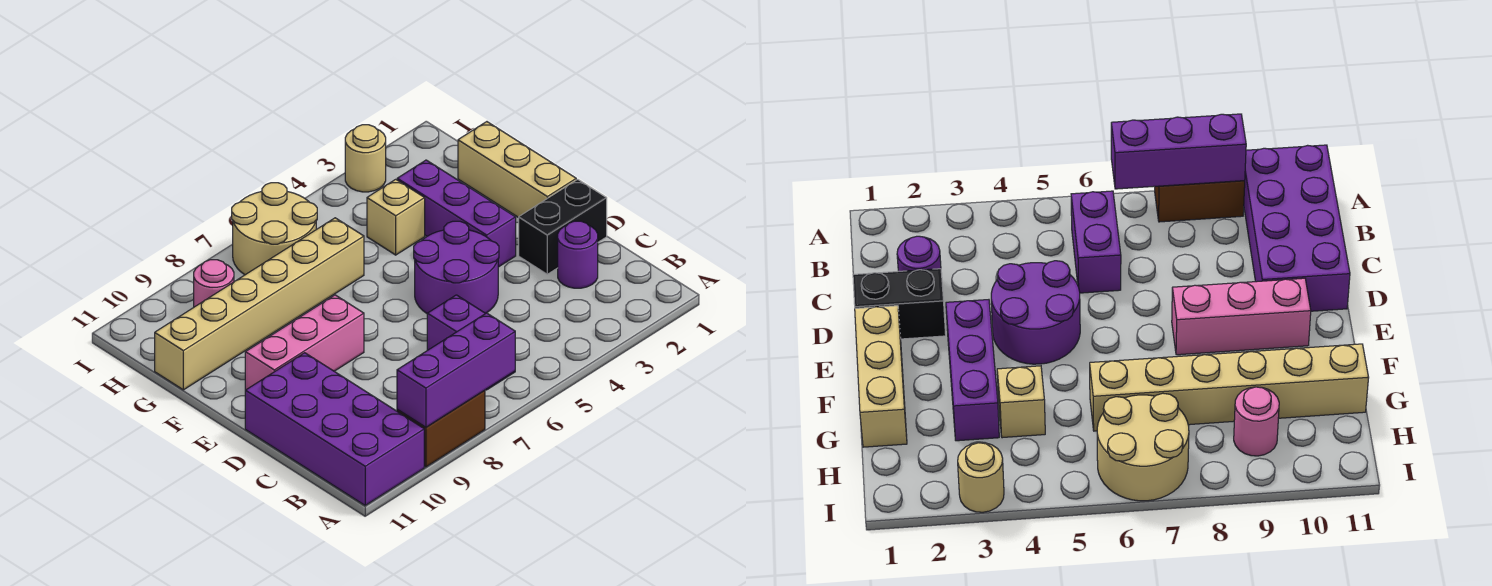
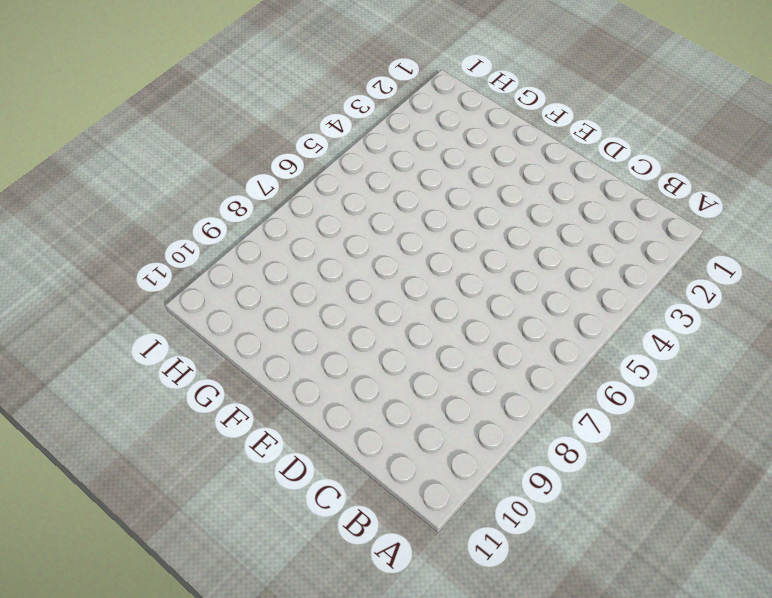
none -> brown 1x2 brick [397,390,485,467]
none -> purple 2x4 brick [245,353,424,505]
none -> purple 1x2 brick [427,295,515,390]

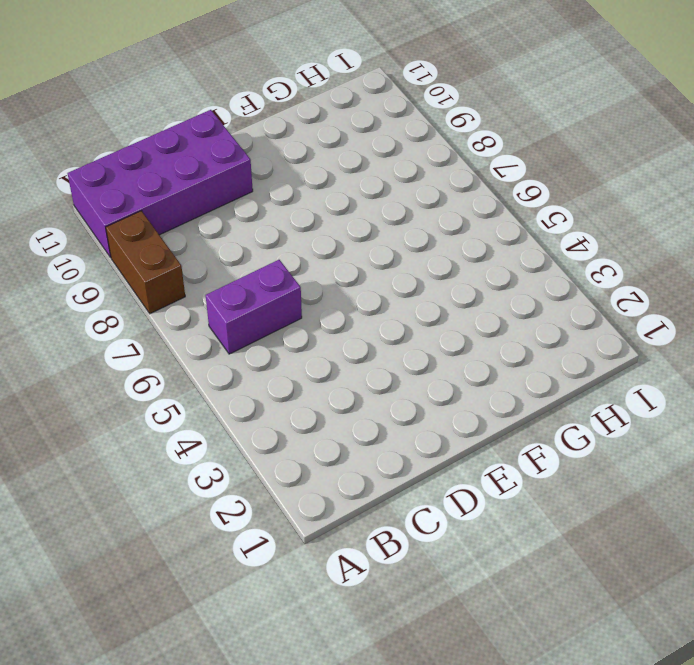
none -> purple 1x1 round brick [558,221,598,288]
none -> black 1x2 brick [519,179,607,274]
none -> purple 2x2 round brick [414,221,499,313]

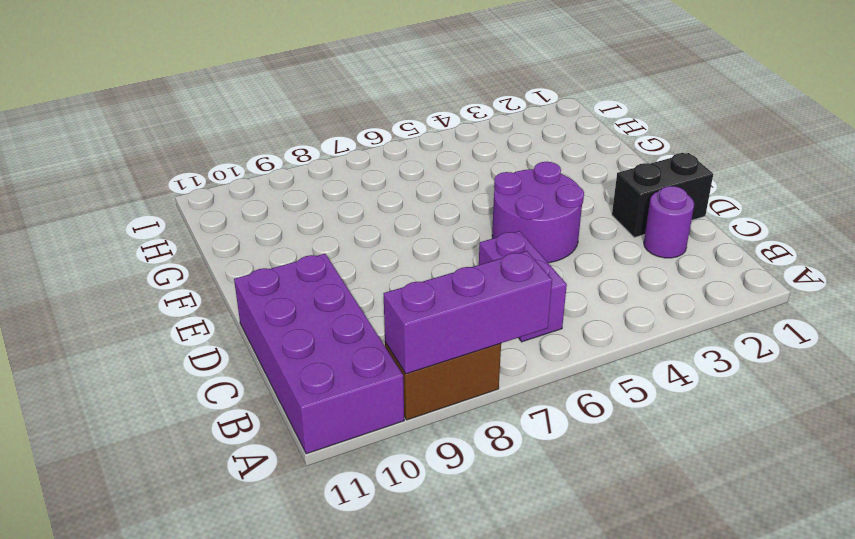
none -> tan 1x3 brick [458,122,576,218]
none -> purple 1x3 brick [397,160,516,267]
none -> pink 1x3 brick [245,295,364,390]

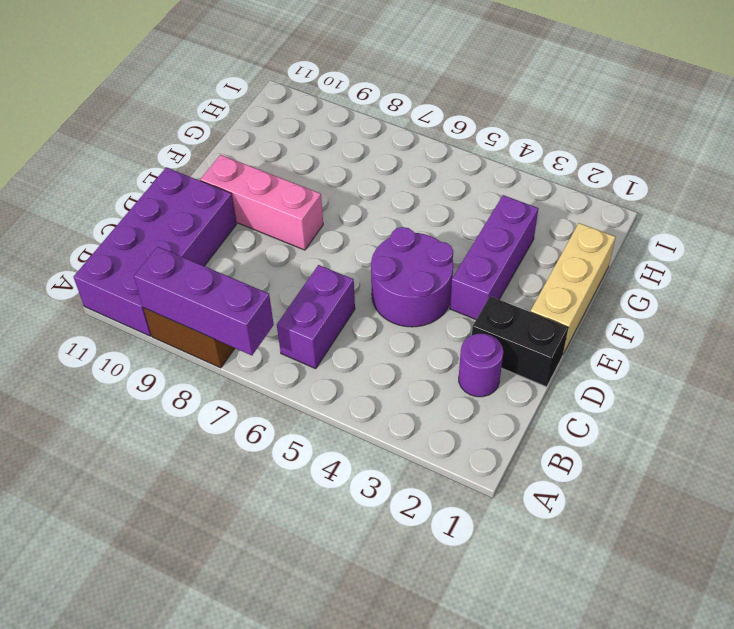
none -> tan 1x1 brick [367,179,425,255]
none -> tan 1x6 brick [155,218,364,390]
none -> tan 2x2 round brick [232,183,317,275]

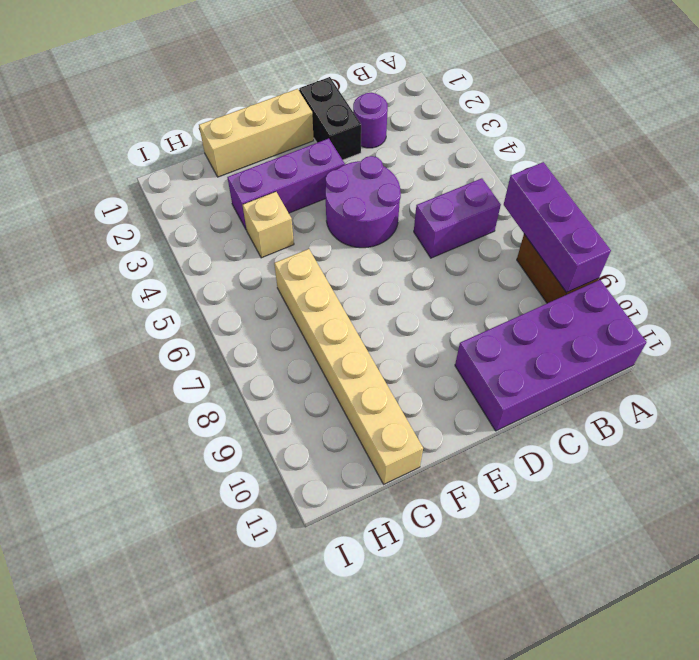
none -> pink 1x3 brick [245,295,364,390]
none -> tan 2x2 round brick [232,183,317,275]
none -> pink 1x1 round brick [194,260,234,307]

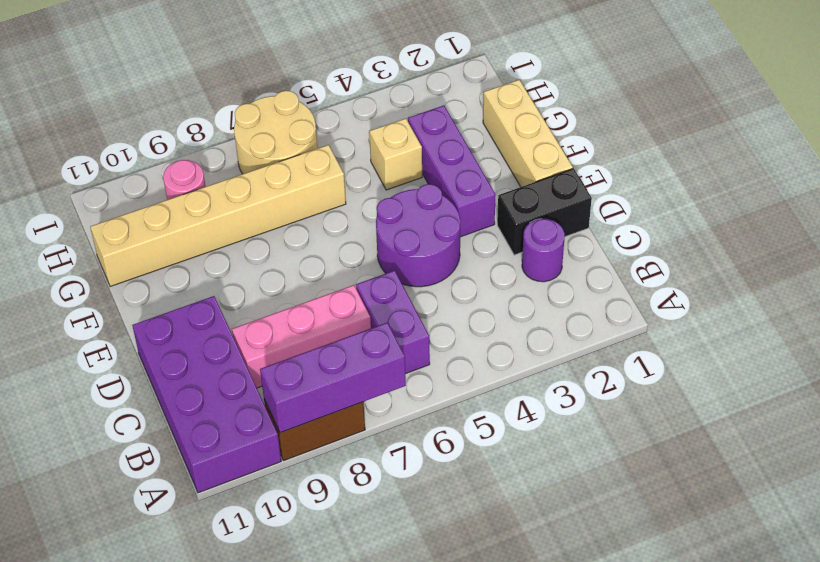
pink 1x3 brick [232,285,371,388] -> pink 1x3 brick moved to [245,295,364,390]
none -> tan 1x1 round brick [345,125,386,192]

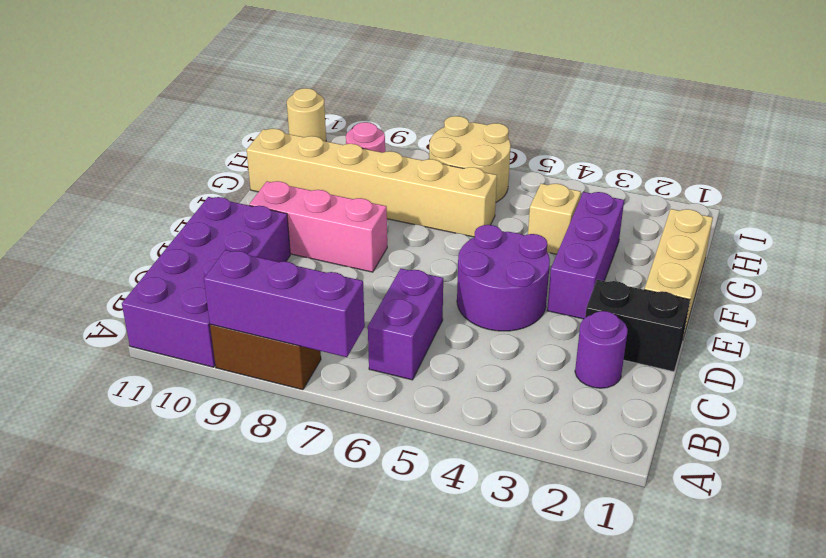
tan 1x1 round brick [287,88,326,141] -> tan 1x1 round brick moved to [345,125,386,192]

